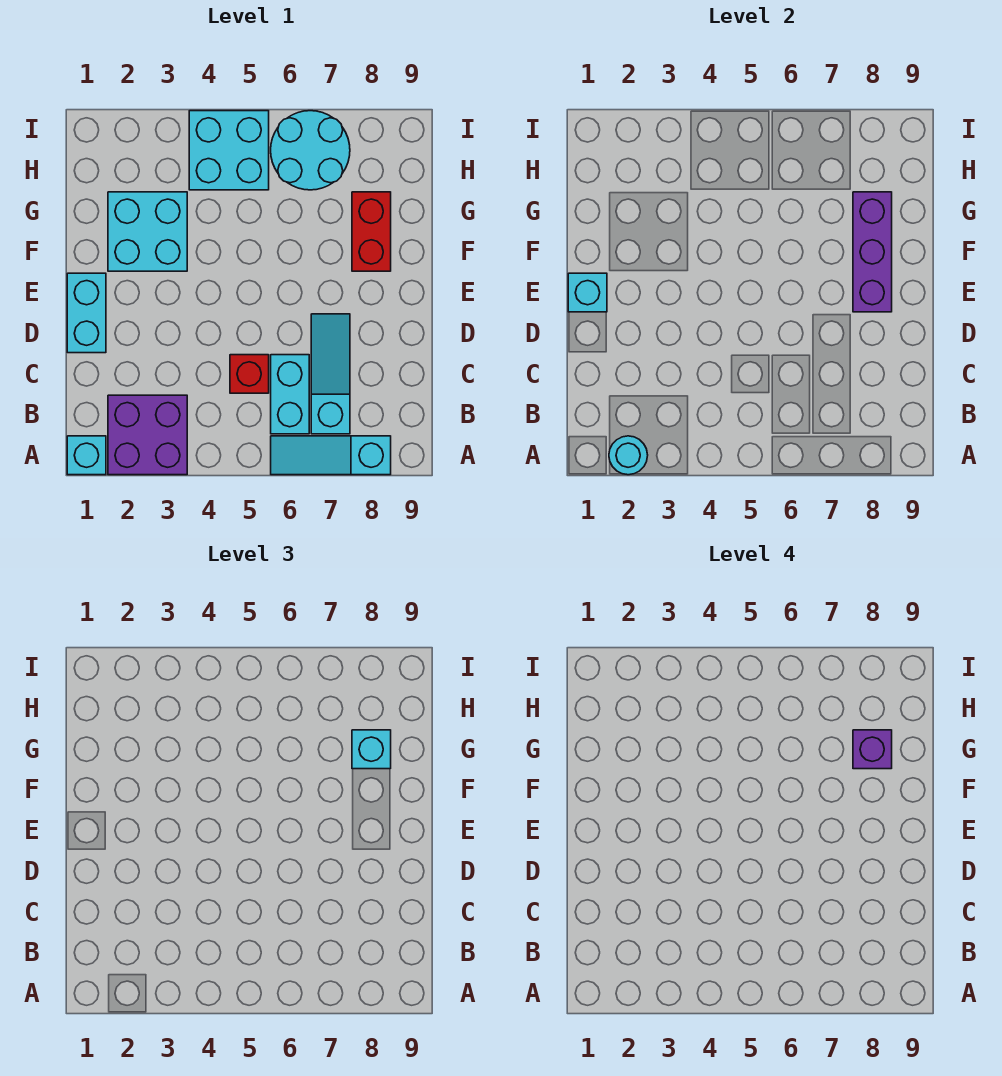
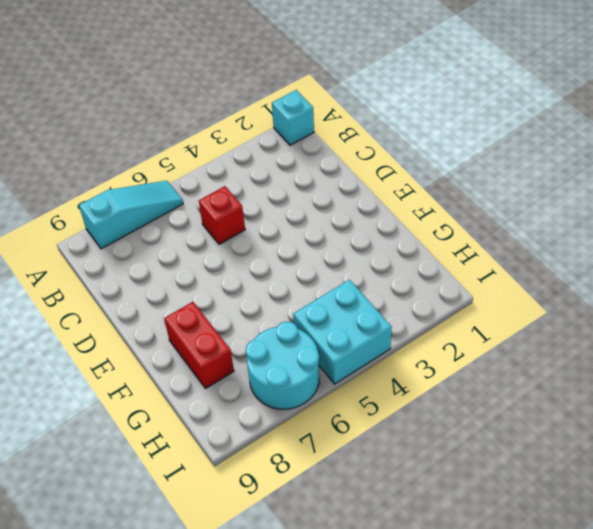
none -> purple 2x2 brick [108,395,187,475]
none -> cyan 1x2 brick [271,355,309,434]
none -> cyan 1x3 slope [311,314,350,434]

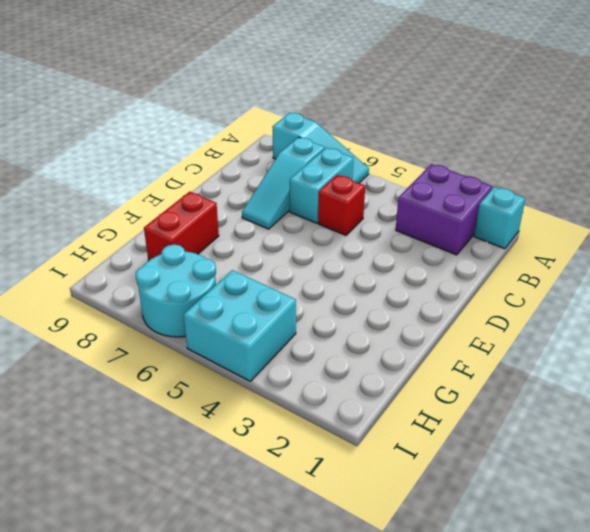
none -> cyan 1x2 brick [67,273,106,353]
none -> cyan 2x2 brick [108,192,187,271]
none -> cyan 1x1 round brick [609,436,648,475]

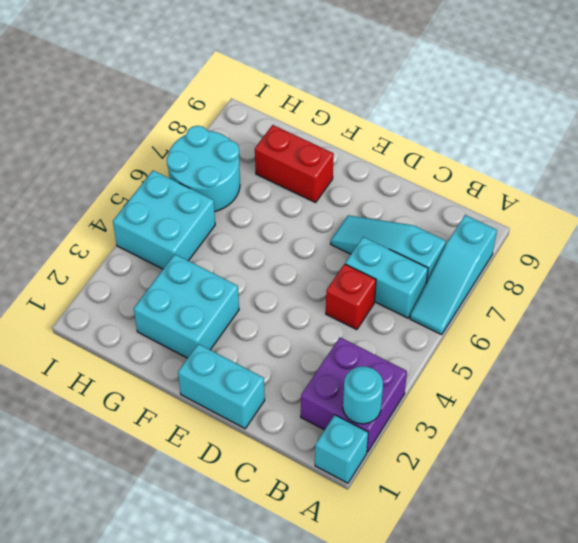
none -> cyan 1x1 brick [568,273,607,312]
none -> purple 1x3 brick [853,192,892,312]
none -> cyan 1x1 brick [352,730,391,769]

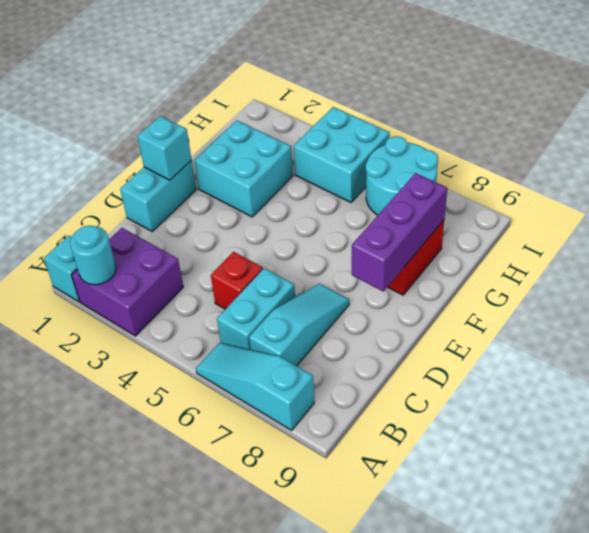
none -> cyan 1x1 brick [352,730,391,769]
none -> purple 1x1 brick [853,730,892,769]

